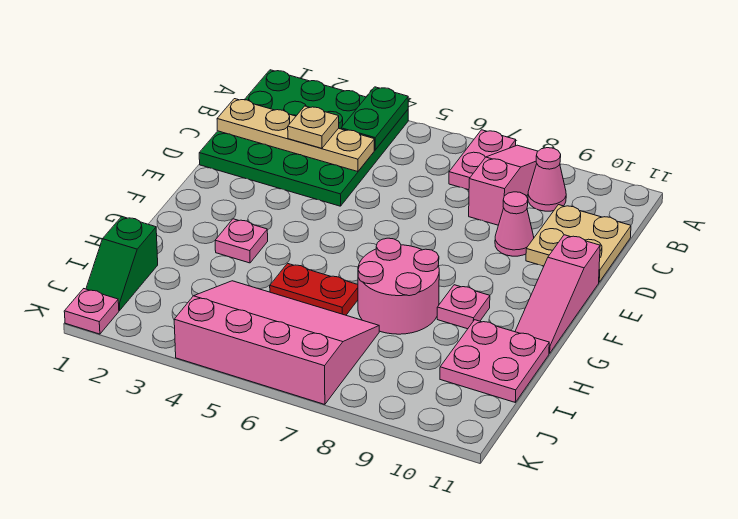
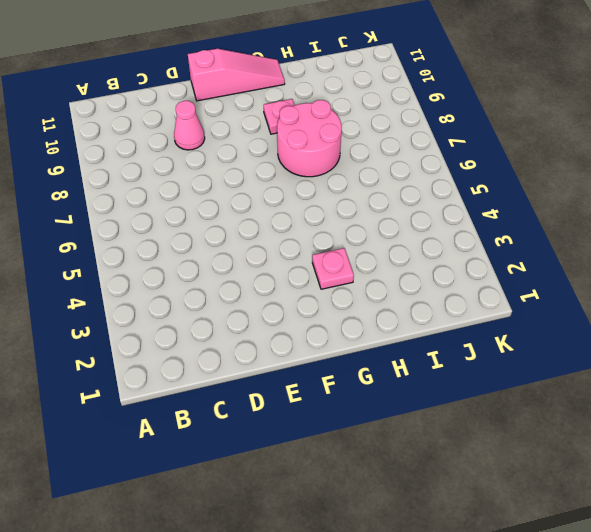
none -> green 4x4 plate [199,70,408,206]
none -> pink 1x2 plate [449,130,516,190]
none -> pink 1x3 slope [469,145,538,225]

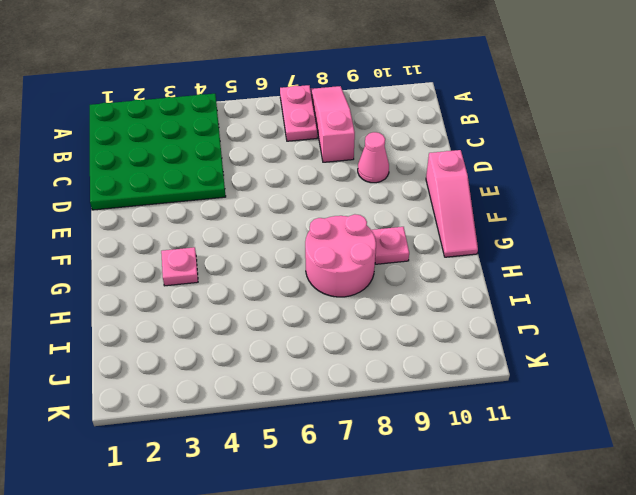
none -> pink 1x1 cone [528,148,566,211]
none -> tan 2x2 plate [526,205,631,282]
none -> red 1x2 plate [270,263,358,315]

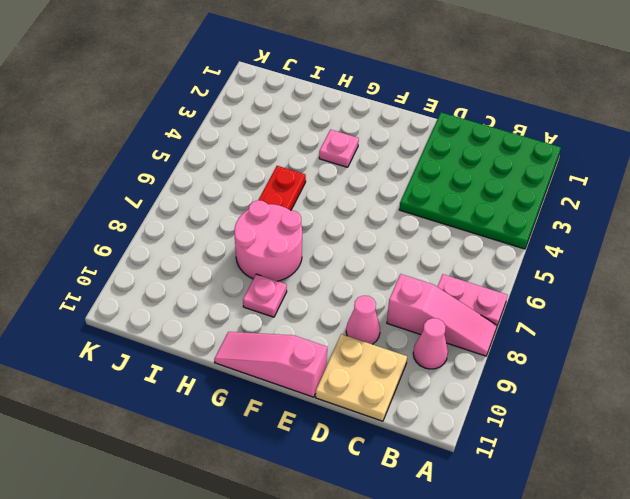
none -> pink 2x2 plate [440,320,549,402]
none -> green 1x2 slope [86,217,158,310]
none -> pink 3x4 slope [174,281,379,404]

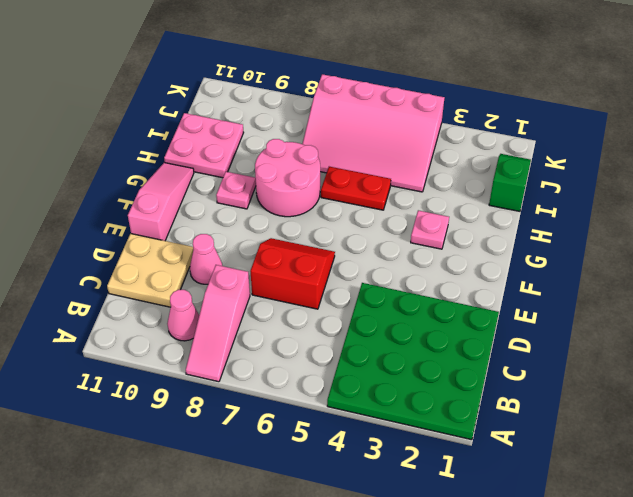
red 2x2 slope [250,238,335,309] -> none
none -> pink 1x2 plate [449,130,516,190]
none -> pink 1x1 plate [64,289,119,334]
none -> green 1x2 plate [341,87,408,150]

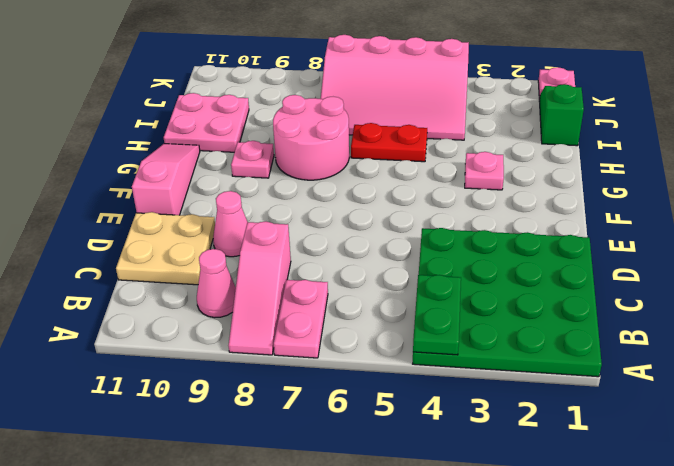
none -> tan 1x4 plate [217,99,374,172]
none -> tan 1x1 plate [288,106,339,148]

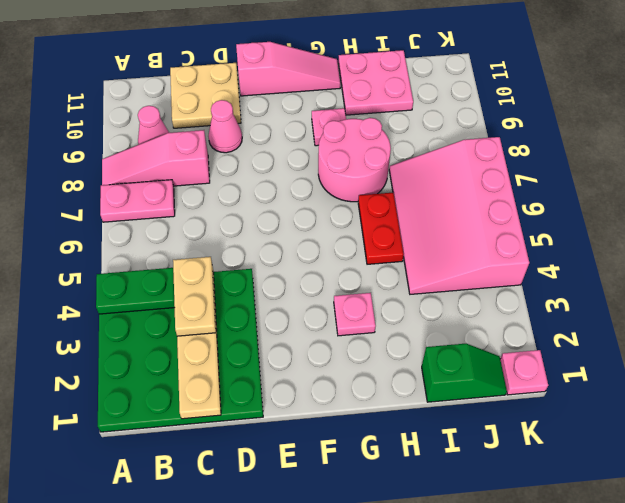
tan 1x2 plate [173,257,216,336] -> tan 1x1 plate [288,106,339,148]

